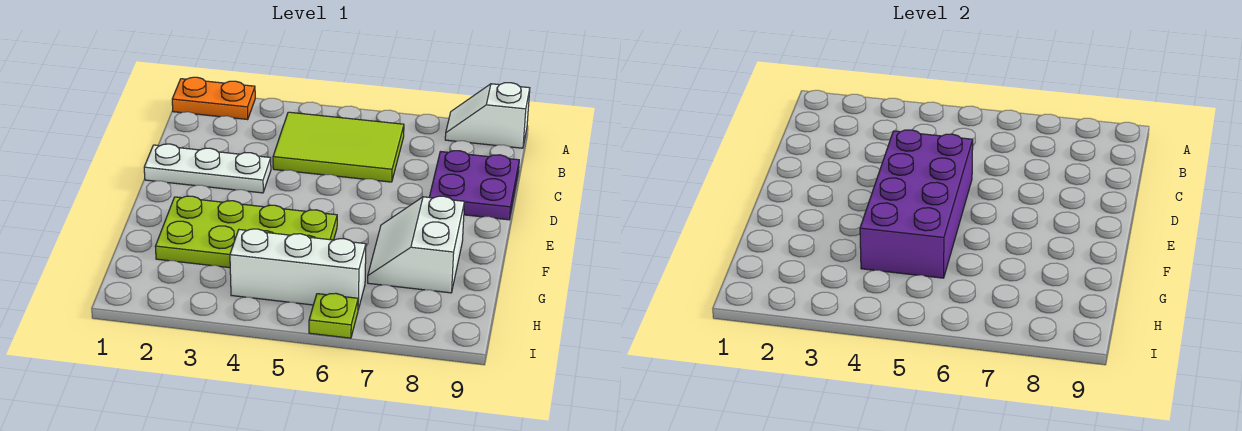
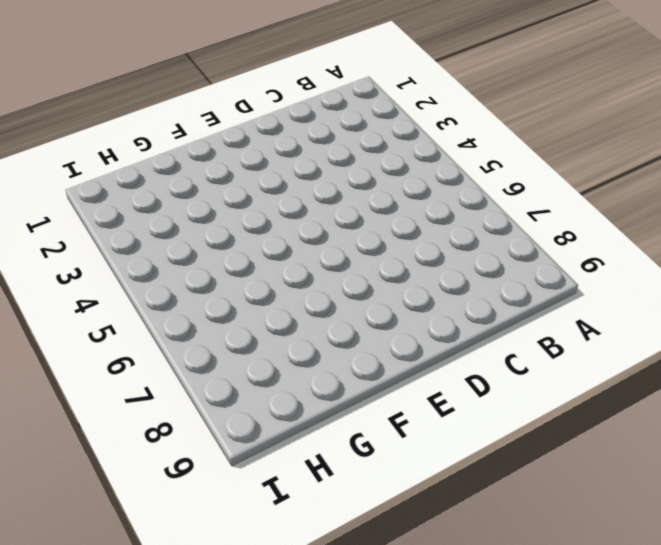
none -> orange 1x2 plate [172,77,255,119]
none -> white 1x2 slope [445,83,530,148]

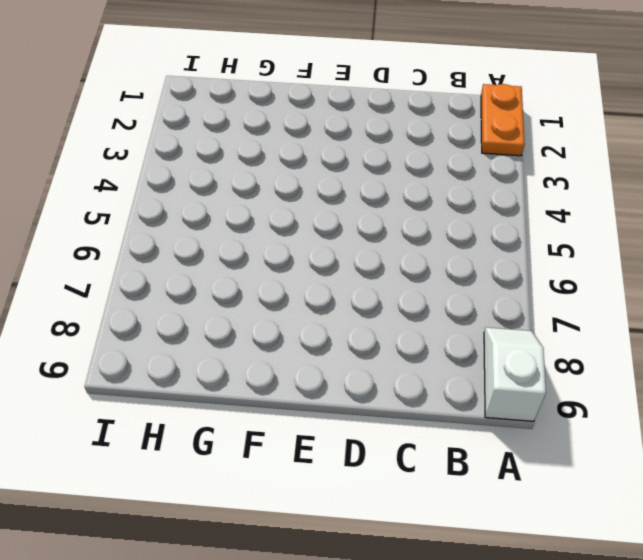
none -> lime 2x3 tile [273,112,404,182]
none -> purple 2x2 plate [429,151,519,220]

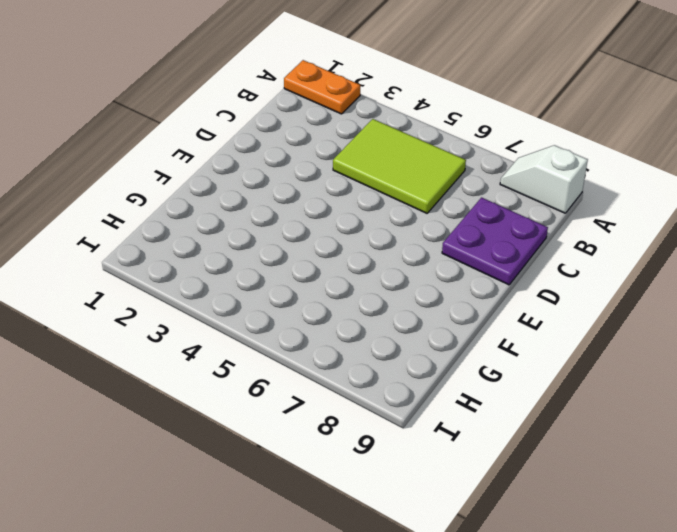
none -> white 1x3 plate [144,144,271,193]
none -> lime 2x4 plate [155,196,337,268]

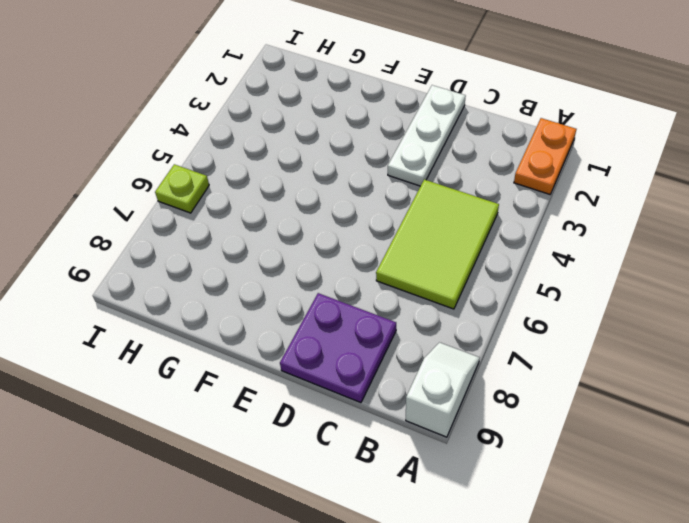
none -> lime 2x4 plate [155,196,337,268]
none -> white 2x2 slope [368,196,464,293]

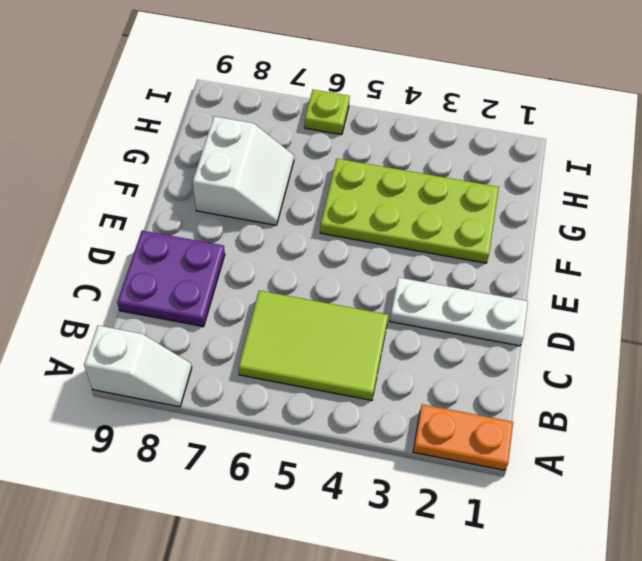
none -> white 1x3 brick [230,229,366,309]
none -> purple 2x4 brick [860,130,973,278]

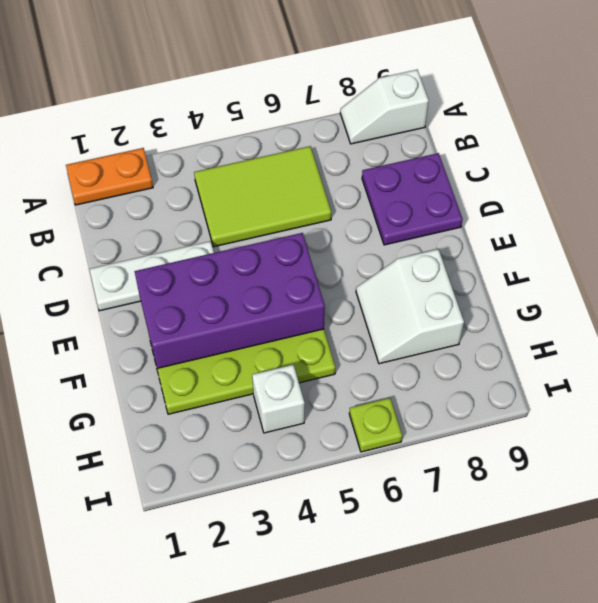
purple 2x4 brick [135,233,325,368] -> purple 2x4 brick turned to [860,130,973,278]
white 1x1 brick [252,365,305,433] -> white 1x3 brick [230,229,366,309]

